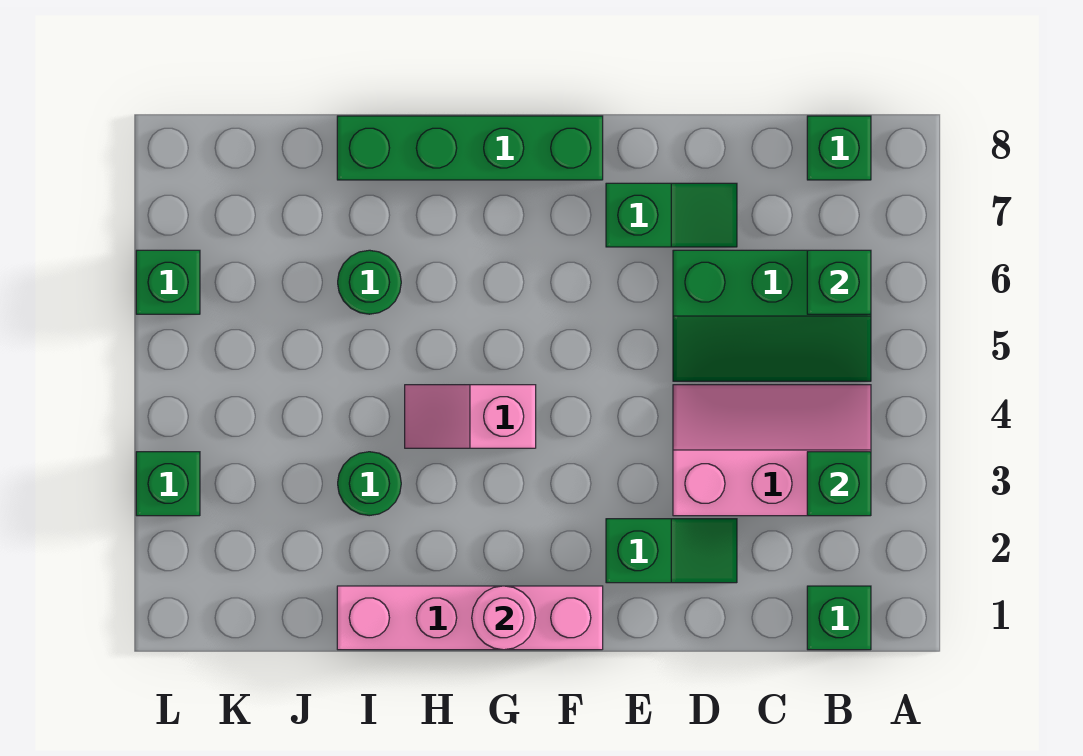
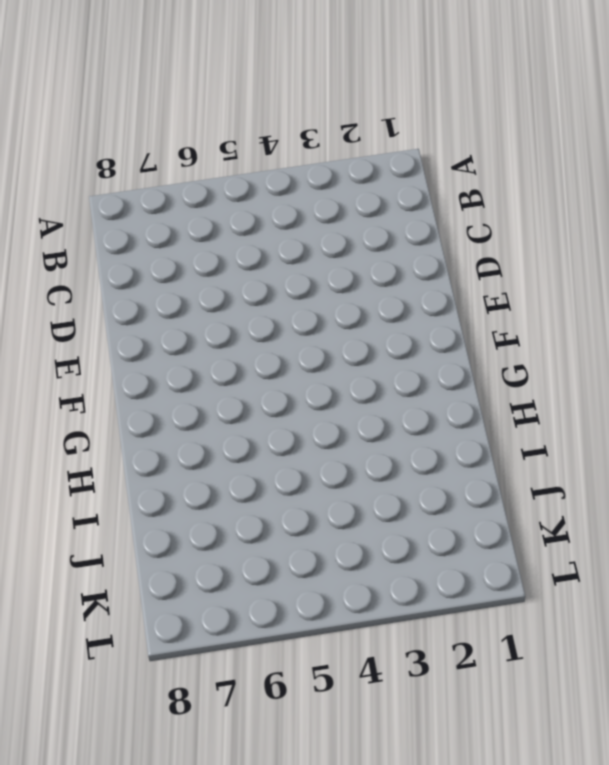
none -> green 1x1 brick [807,586,871,650]
none -> pink 2x3 slope [673,385,871,516]
none -> green 2x3 slope [673,250,871,381]

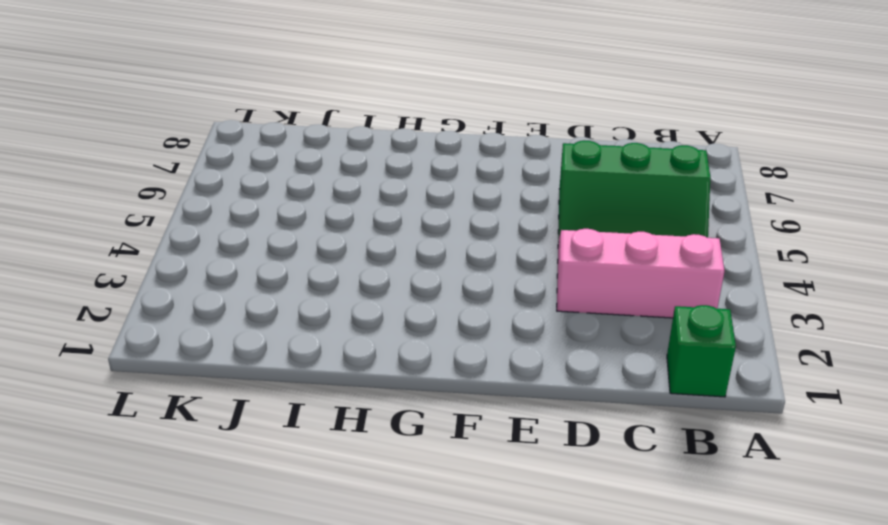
none -> green 1x1 brick [807,116,871,180]
none -> green 1x2 slope [606,519,737,583]
none -> green 1x2 slope [606,183,737,247]

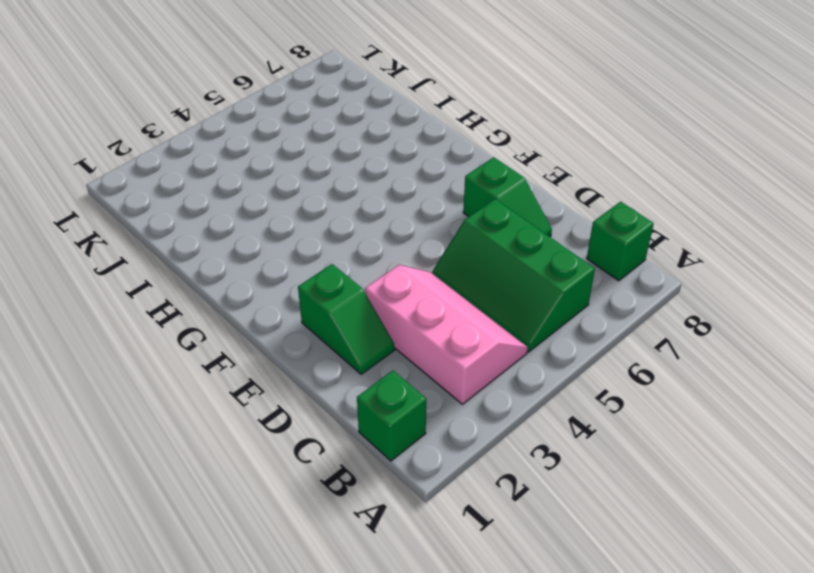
none -> pink 1x4 brick [337,586,603,650]
none -> green 1x4 brick [337,116,603,180]
none -> pink 1x2 slope [405,385,536,448]

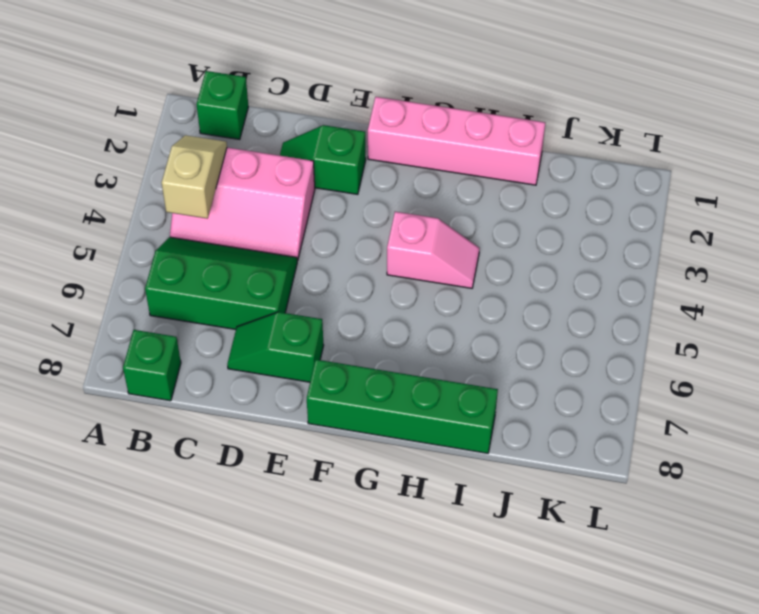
tan 1x2 slope [162,135,227,219] -> green 1x1 brick [807,452,871,516]
none -> green 1x1 round brick [338,452,401,516]
none -> green 1x1 round brick [338,250,401,314]
none -> green 1x1 brick [136,452,200,516]

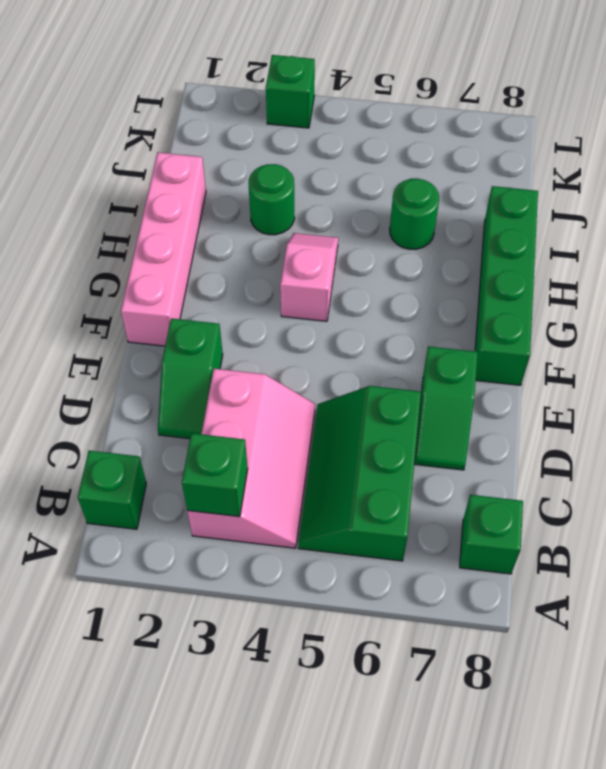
none -> green 1x1 brick [136,250,200,314]
none -> green 1x1 brick [807,250,871,314]
none -> pink 1x1 round brick [472,586,536,650]

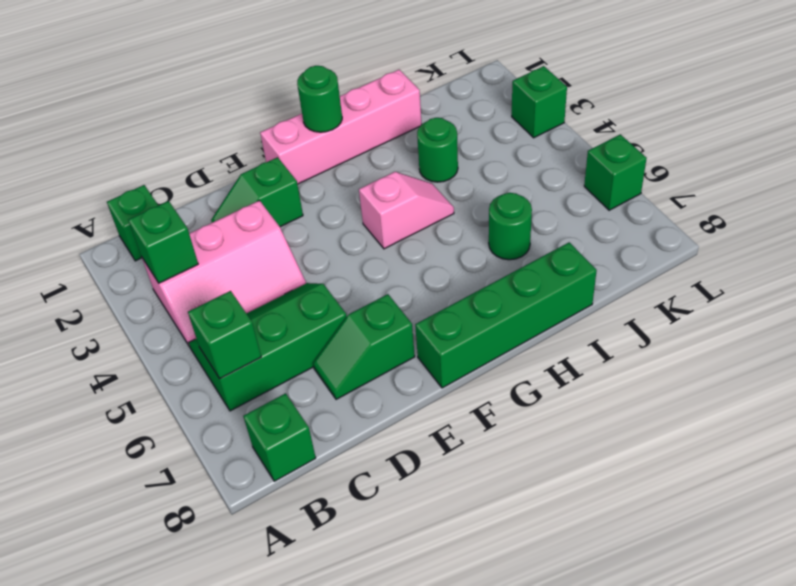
green 1x1 round brick [297,66,342,132] -> pink 1x1 round brick [472,586,536,650]

